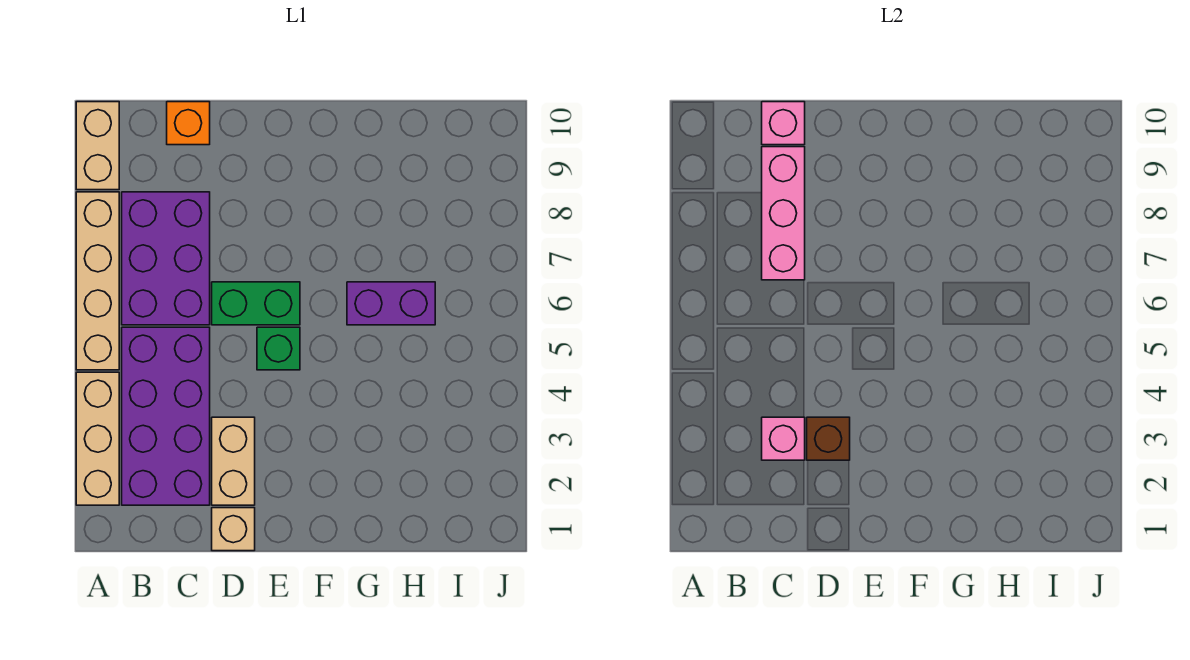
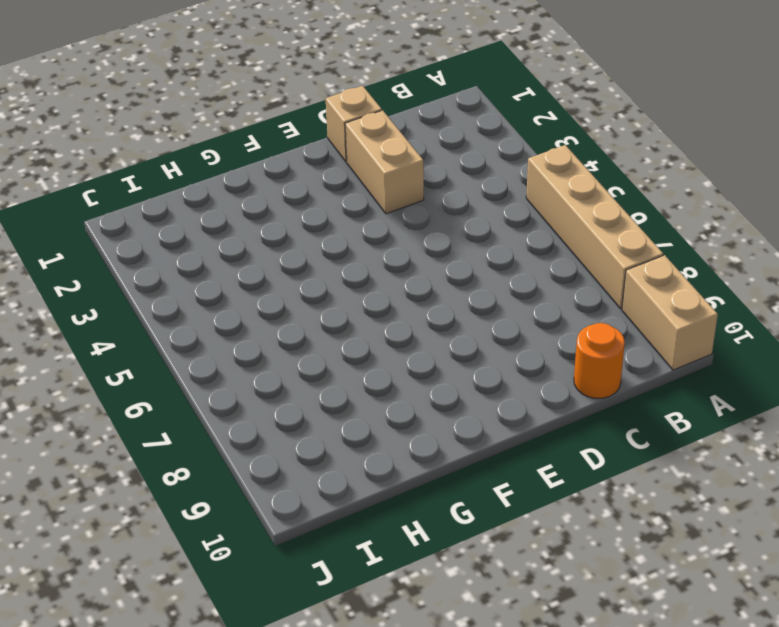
orange 1x1 round brick [574,323,625,398] -> orange 1x1 brick [167,102,210,145]
none -> tan 1x3 brick [76,372,119,505]
none -> purple 2x4 brick [122,327,210,505]
none -> purple 2x3 brick [122,192,210,325]

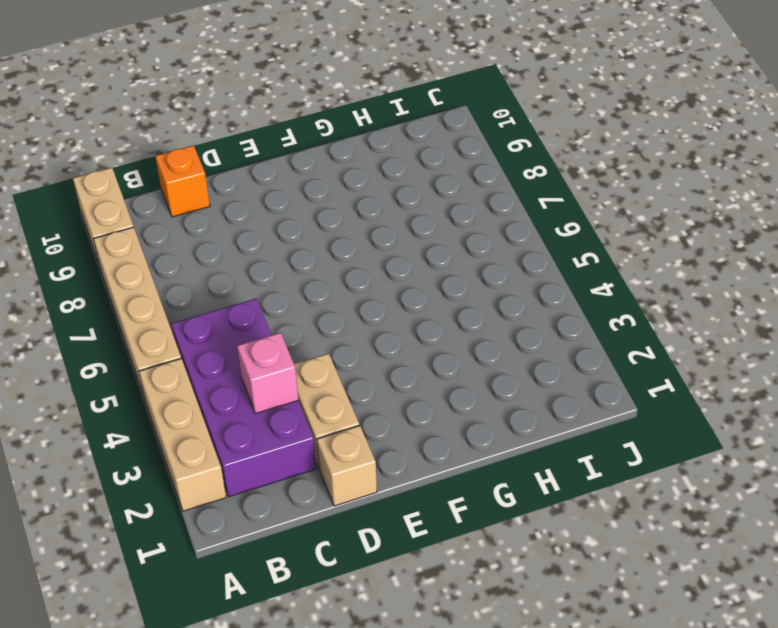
none -> purple 2x3 brick [122,192,210,325]
none -> green 1x2 brick [212,282,300,325]
none -> green 1x1 brick [257,327,300,370]

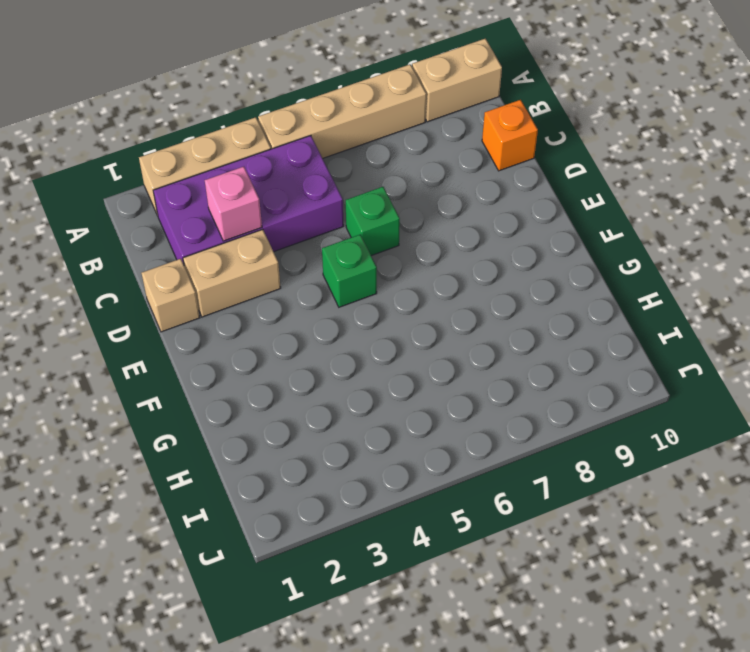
green 1x1 brick [346,187,400,256] -> green 1x2 brick [212,282,300,325]
none -> purple 2x3 brick [122,192,210,325]
none -> purple 1x2 brick [347,282,435,325]
none -> pink 1x3 brick [762,147,805,280]

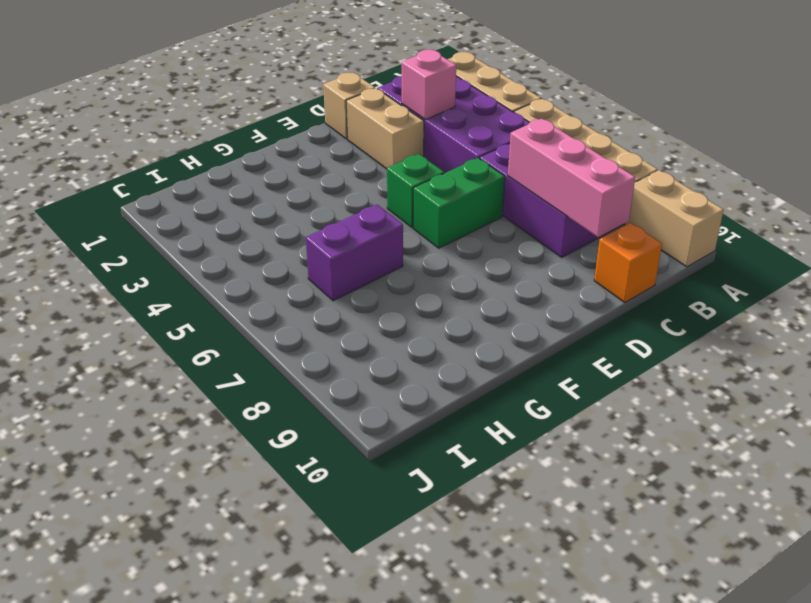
none -> pink 1x1 brick [762,102,805,145]
none -> brown 1x1 brick [807,417,850,460]

